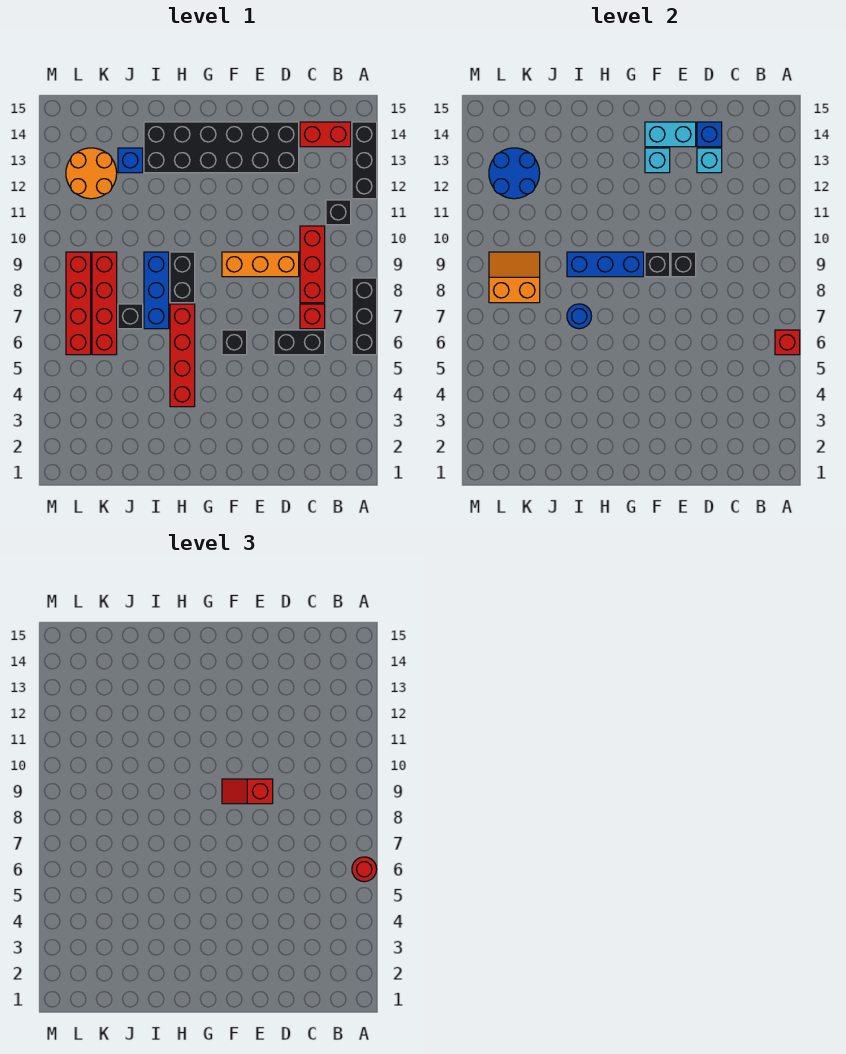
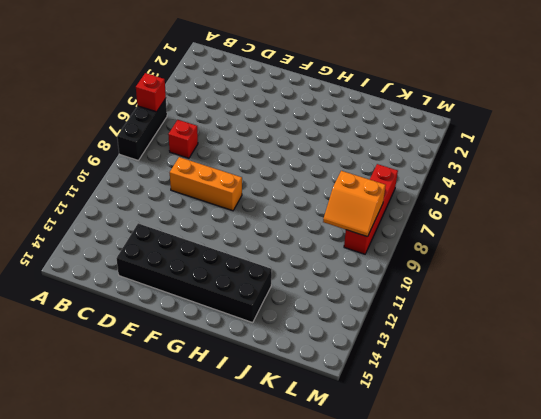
none -> black 1x3 brick [352,122,377,199]
none -> black 1x1 brick [326,200,351,225]
none -> red 1x2 brick [300,122,351,147]
none -> black 1x2 brick [274,330,325,355]

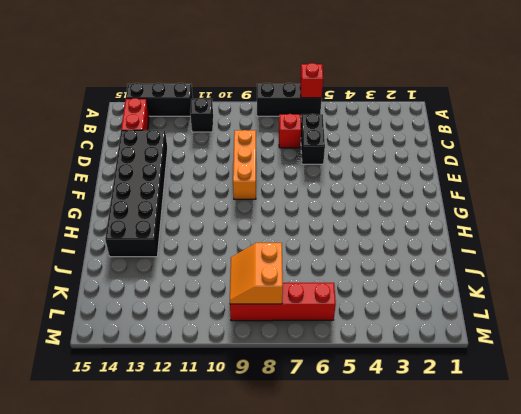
none -> red 1x3 brick [300,226,325,303]
none -> black 1x1 brick [222,330,247,355]
none -> red 1x4 brick [170,304,195,407]
none -> black 1x2 brick [170,252,195,303]

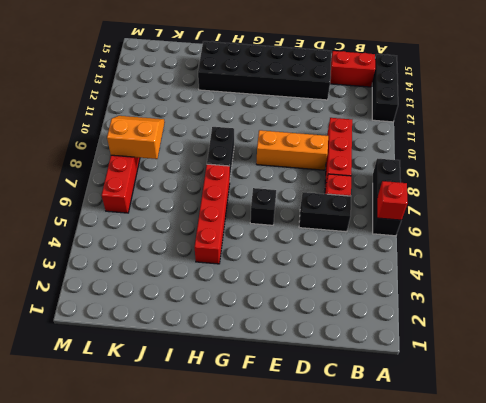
none -> black 1x1 brick [326,200,351,225]
none -> blue 1x3 brick [144,252,169,329]
none -> black 1x1 brick [118,304,143,329]
none -> blue 1x1 brick [118,148,143,173]

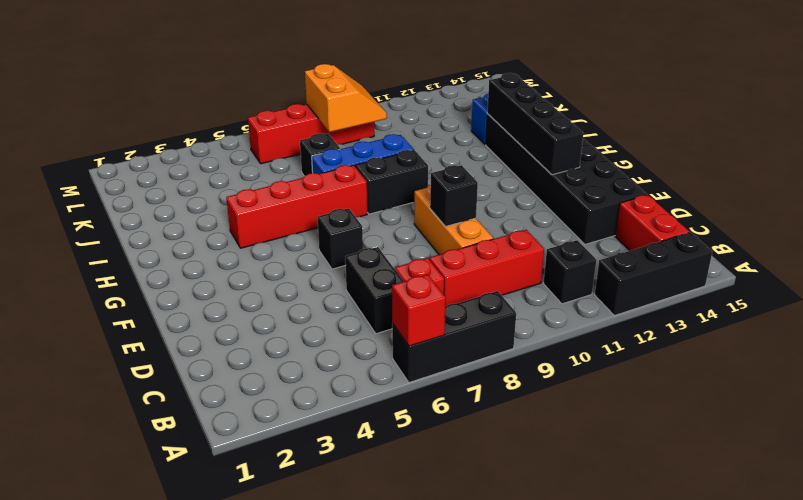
black 1x4 brick [487,73,583,175] -> cyan 1x1 brick [645,148,670,173]
none -> red 1x4 brick [92,252,117,355]
none -> orange 2x2 round brick [66,148,117,199]
none -> cyan 1x1 brick [697,148,722,173]
none -> blue 1x1 brick [697,122,722,147]

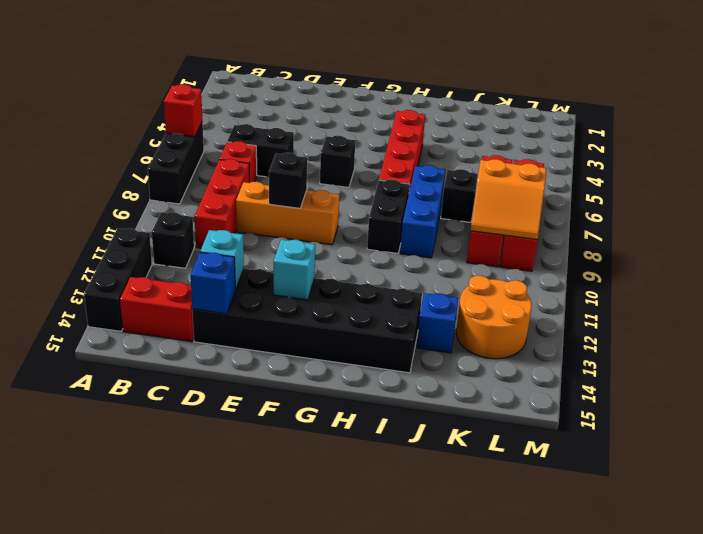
none -> cyan 1x2 brick [645,122,696,147]
none -> black 1x1 brick [645,252,670,277]
none -> blue 1x3 brick [567,252,644,277]
none -> blue 1x1 round brick [567,304,592,329]

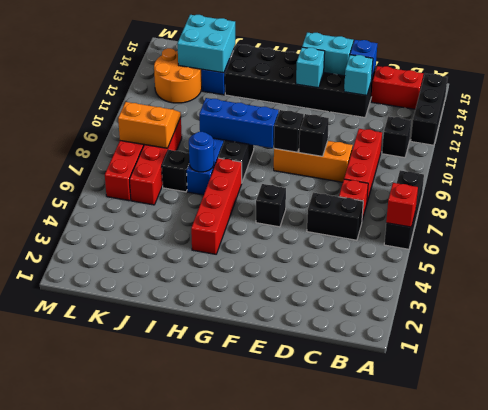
cyan 2x2 brick [177,15,235,73] -> blue 2x2 round brick [489,148,540,199]
none -> red 1x1 round brick [352,857,377,882]
none -> red 1x2 slope [222,779,273,804]

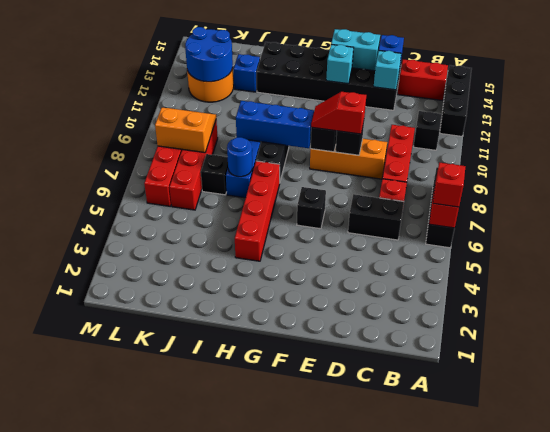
red 1x1 brick [433,162,466,207] -> red 1x1 round brick [352,857,377,882]

